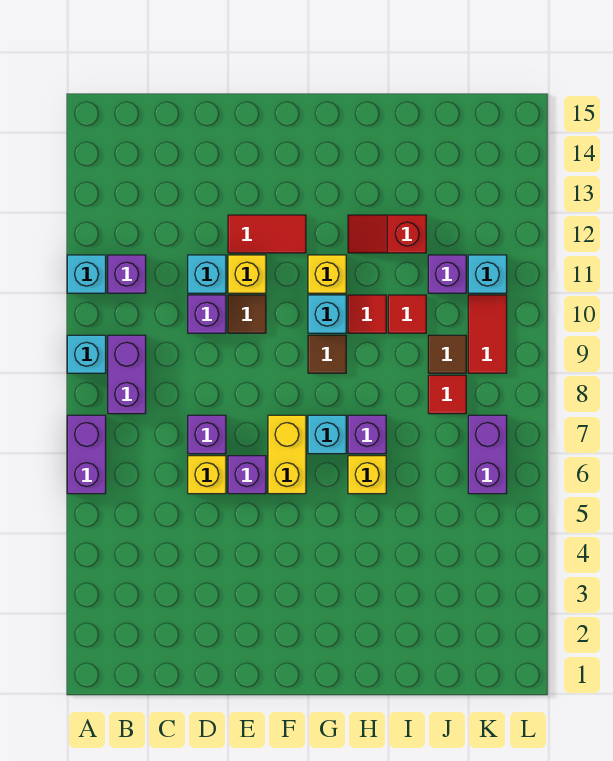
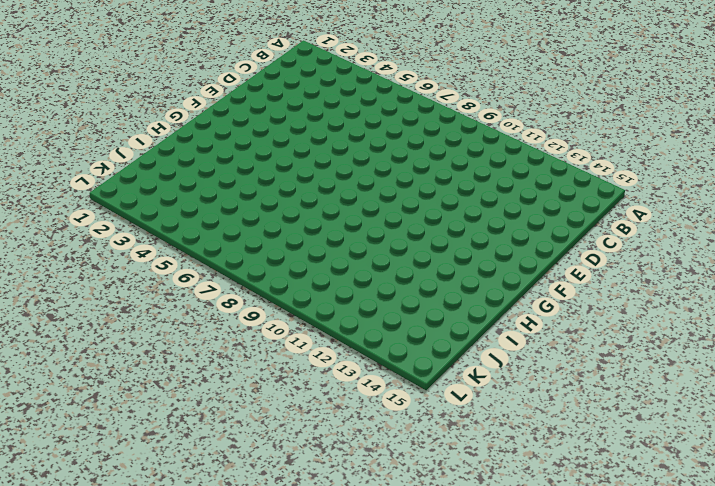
none -> purple 1x2 brick [67,415,106,494]
none -> cyan 1x1 brick [67,335,106,373]
none -> cyan 1x1 brick [67,255,106,293]

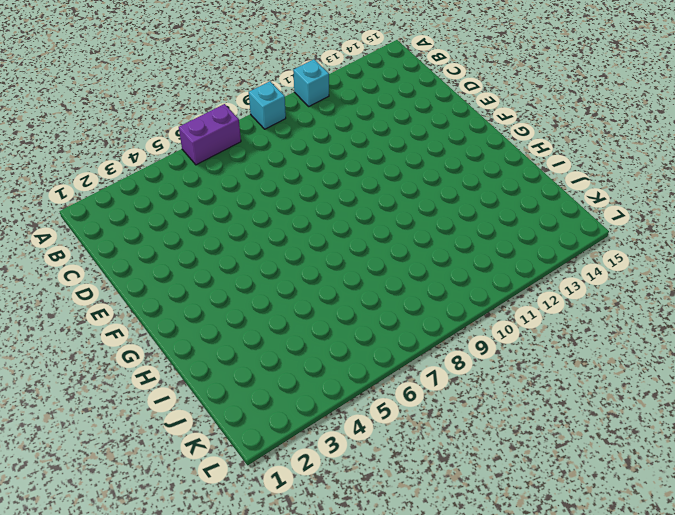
none -> purple 1x2 brick [108,335,146,414]
none -> purple 1x1 brick [108,255,146,293]
none -> yellow 1x1 brick [188,456,226,494]

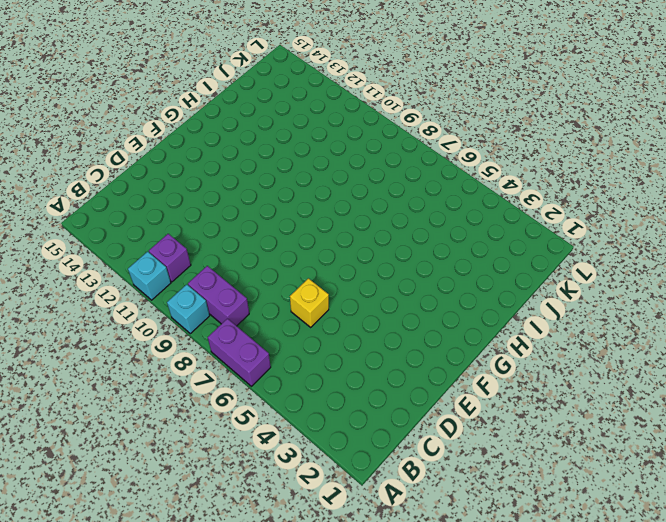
none -> purple 1x1 brick [188,415,226,454]
none -> purple 1x1 brick [188,295,226,333]
none -> cyan 1x1 brick [188,255,226,293]

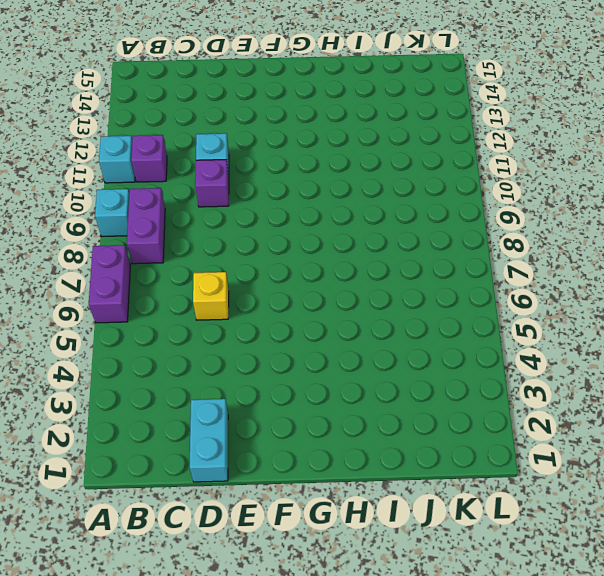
cyan 1x2 brick [190,399,228,482] -> none
none -> purple 1x1 brick [188,415,226,454]
none -> purple 1x1 brick [228,456,266,494]
none -> brown 1x1 tile [228,295,266,333]

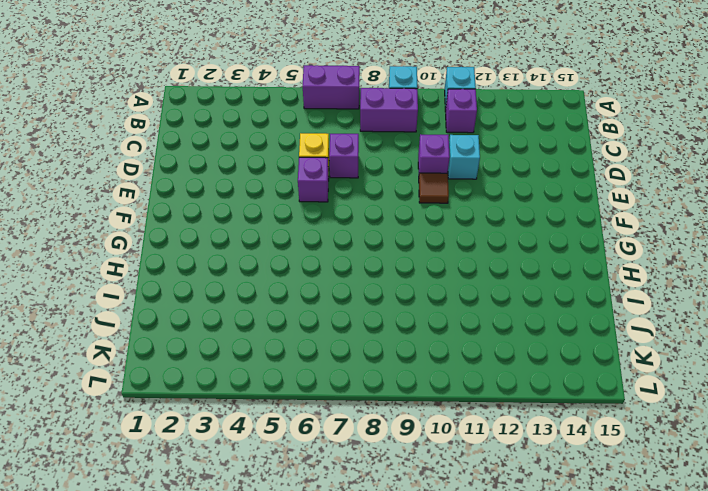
none -> yellow 1x1 brick [228,255,266,293]
none -> red 1x2 tile [228,215,306,253]
none -> yellow 1x2 brick [268,415,306,494]

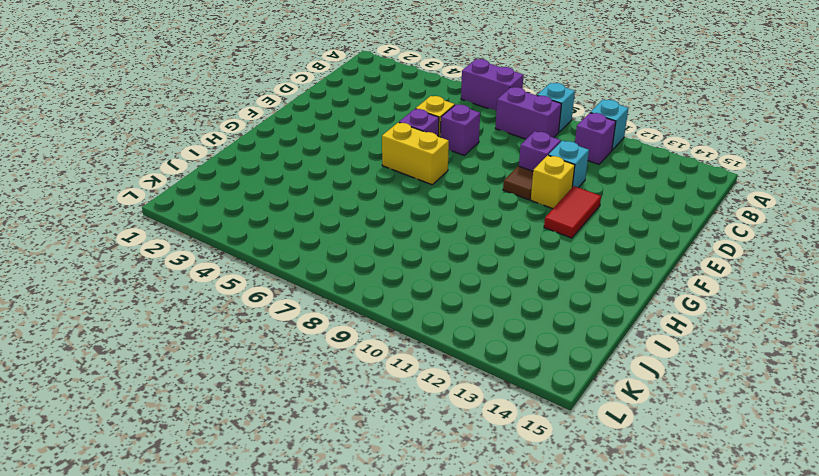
none -> cyan 1x1 brick [308,415,346,454]
none -> brown 1x1 tile [308,335,346,373]
none -> cyan 1x1 brick [308,295,346,333]

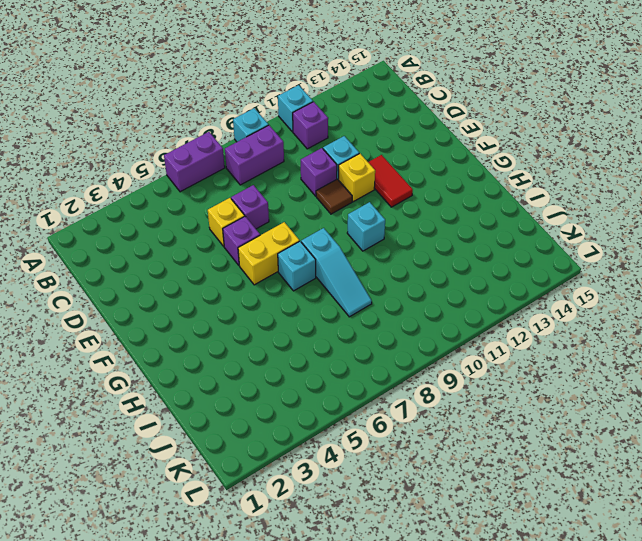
cyan 1x3 slope [301,228,372,317] -> none
none -> brown 1x1 tile [308,335,346,373]
none -> yellow 1x1 brick [308,255,346,293]
none -> yellow 1x1 brick [348,456,386,494]

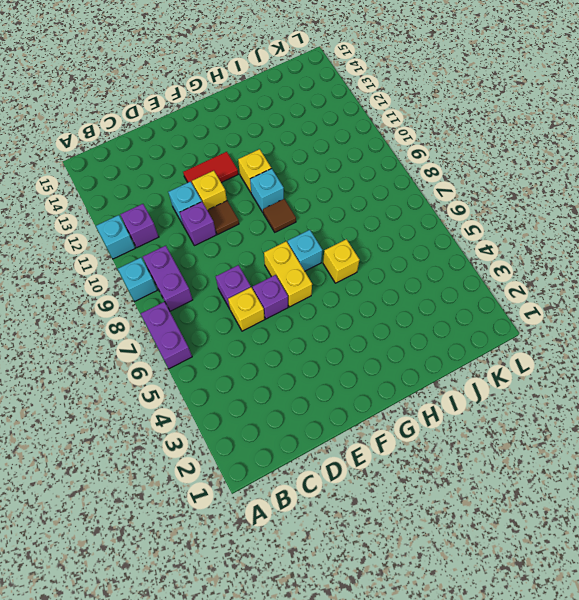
none -> purple 1x1 brick [348,415,386,454]
none -> red 1x1 tile [348,295,386,333]
none -> red 1x2 slope [348,215,426,253]

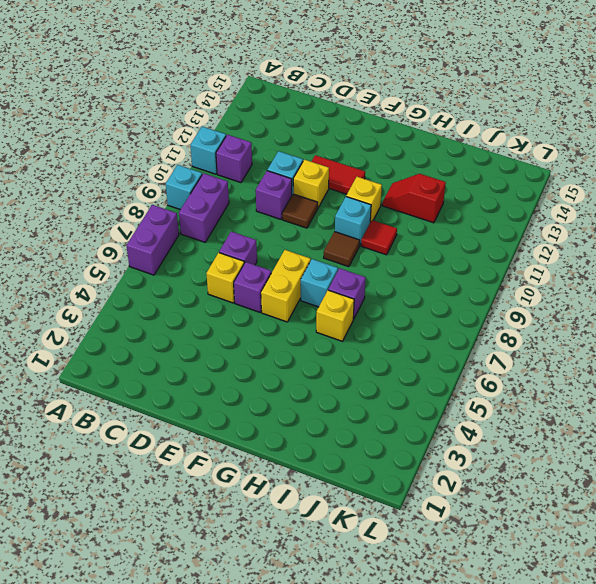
none -> red 1x1 tile [388,295,426,333]
none -> red 1x1 tile [428,375,466,414]
none -> brown 1x1 tile [428,335,466,373]

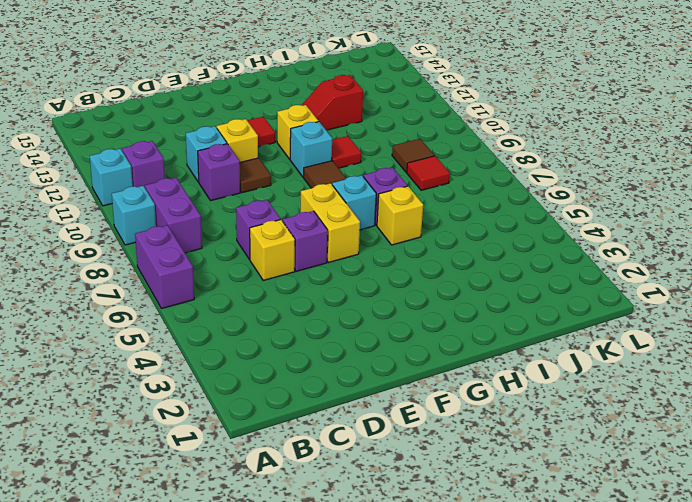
none -> red 1x1 tile [388,295,426,333]
none -> purple 1x1 brick [428,255,466,293]
none -> purple 1x2 brick [468,415,507,494]

